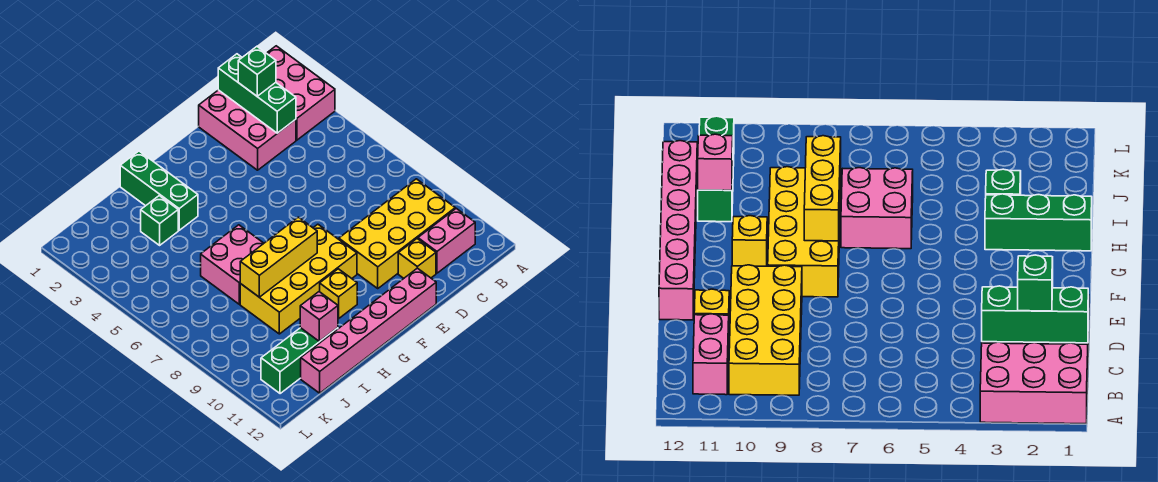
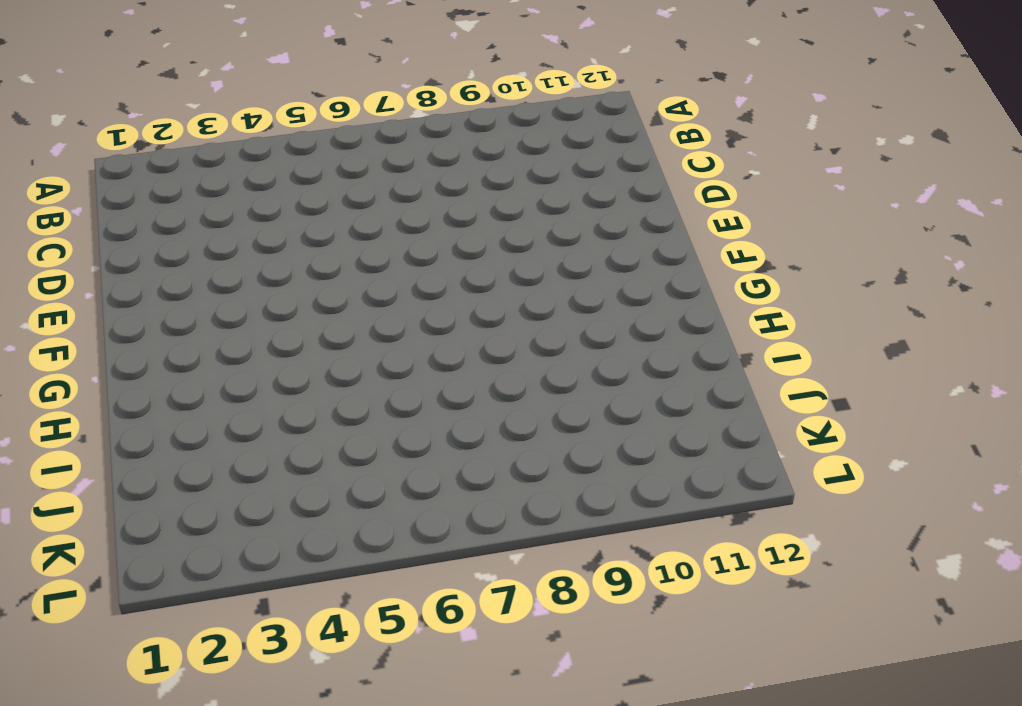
none -> pink 2x3 brick [267,46,335,140]
none -> yellow 2x4 brick [339,179,455,288]
none -> pink 1x2 brick [418,208,475,273]

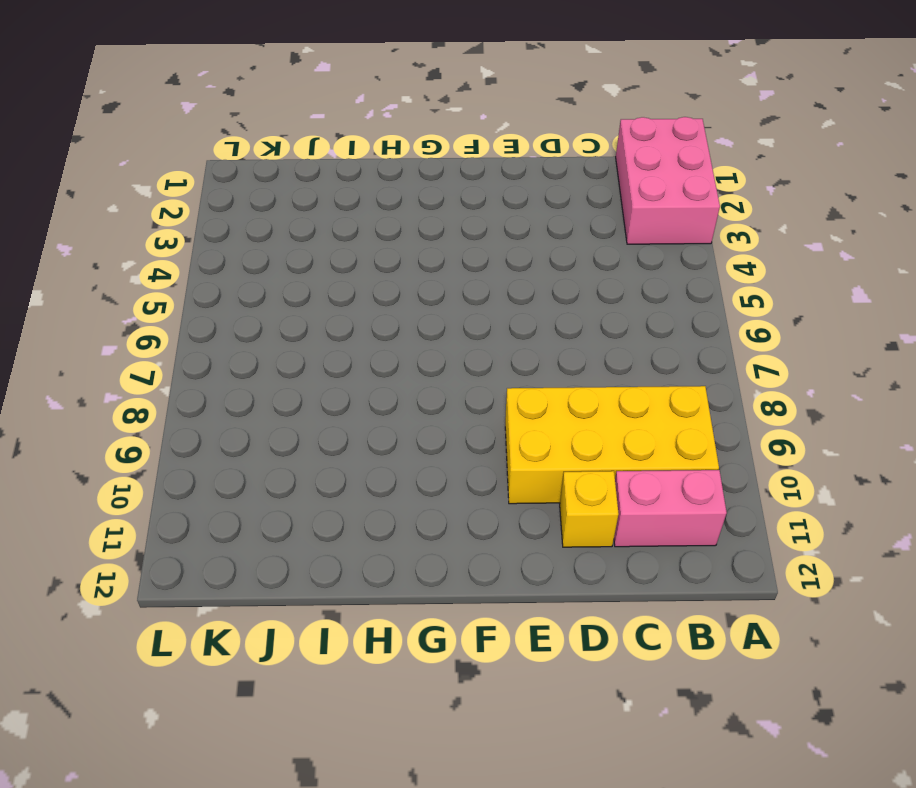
none -> pink 2x3 brick [199,90,296,170]
none -> pink 1x6 brick [301,268,436,393]
none -> yellow 2x4 brick [240,224,357,334]

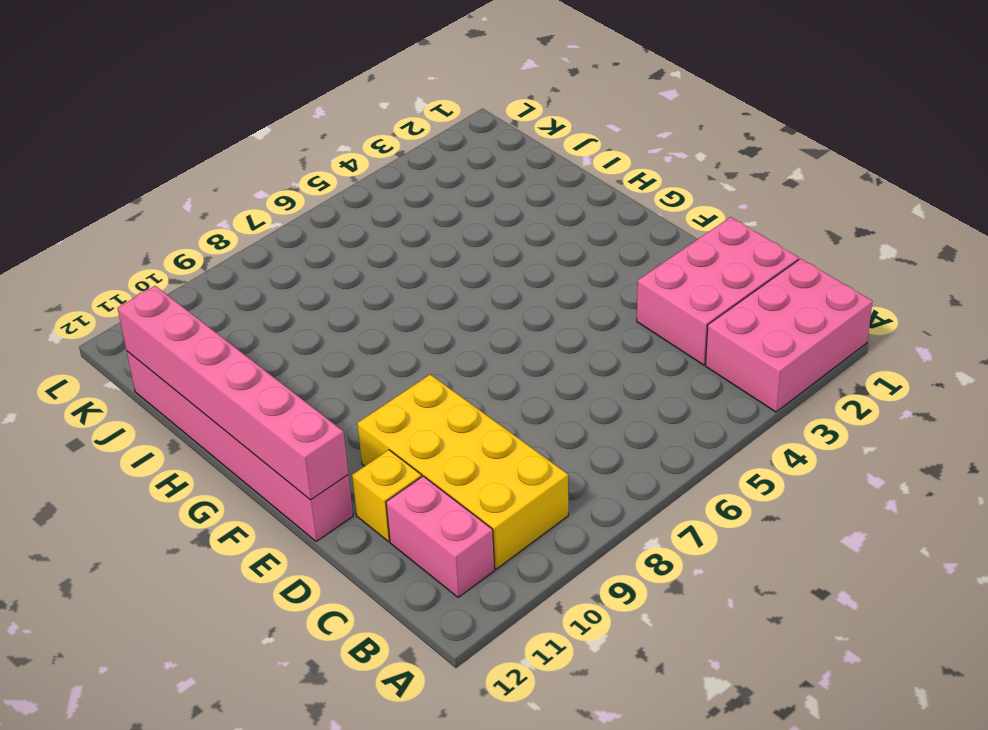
pink 1x6 brick [118,286,348,500] -> none
none -> yellow 2x4 brick [240,224,357,334]
none -> yellow 1x1 brick [320,269,357,319]
none -> green 1x3 brick [120,151,198,230]

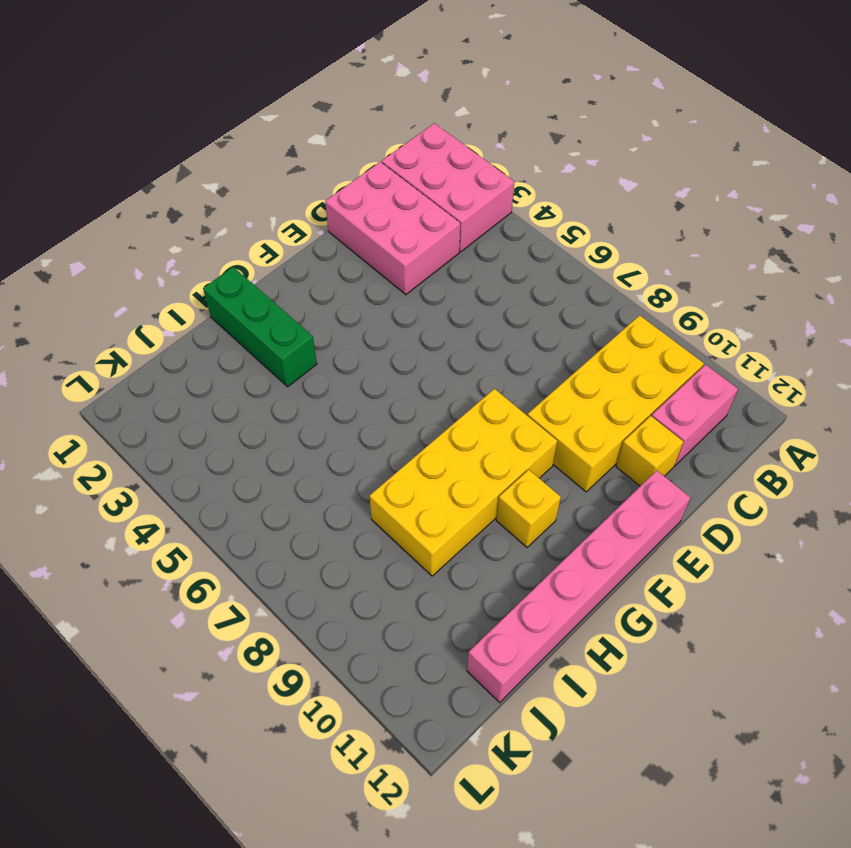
none -> pink 2x2 brick [201,225,264,304]
none -> green 1x1 brick [141,196,178,245]
none -> green 1x3 brick [261,328,338,394]

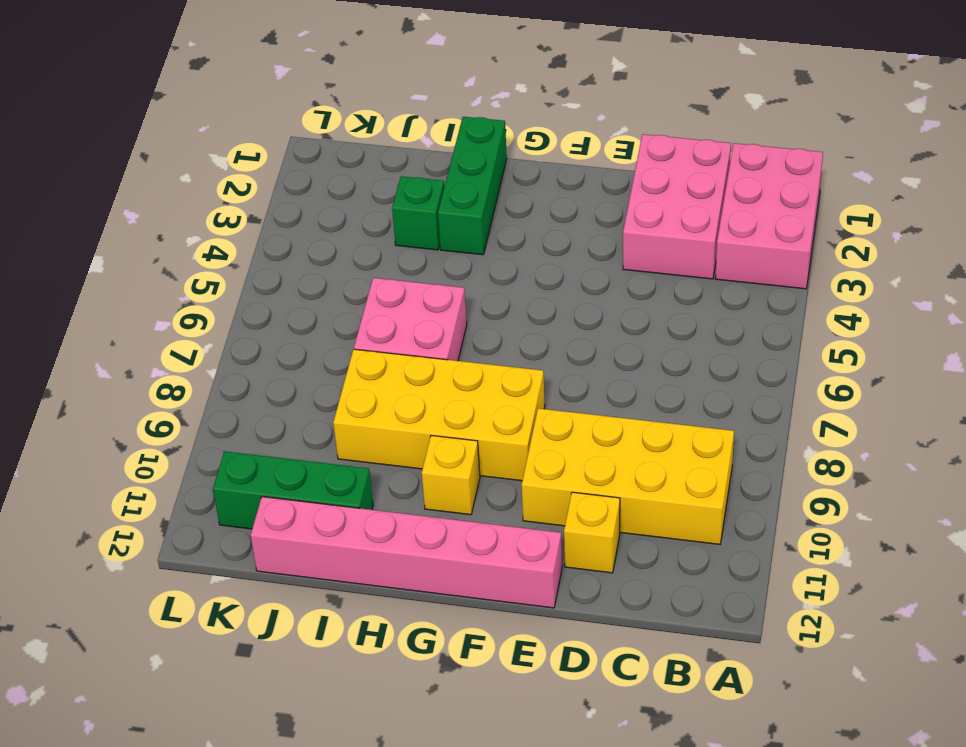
none -> pink 1x2 brick [418,208,475,273]
none -> green 1x3 brick [218,54,296,133]
none -> yellow 1x3 brick [240,217,317,297]

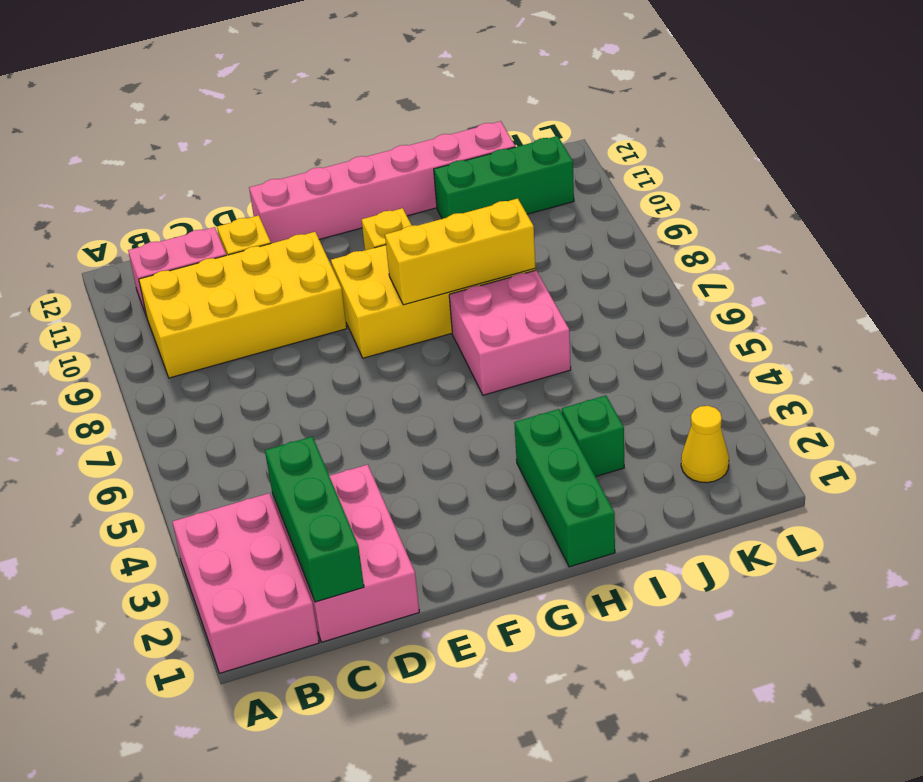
yellow 1x1 cone [681,406,729,483] -> none
none -> pink 1x1 brick [300,292,338,342]
none -> green 1x1 brick [238,47,276,96]

